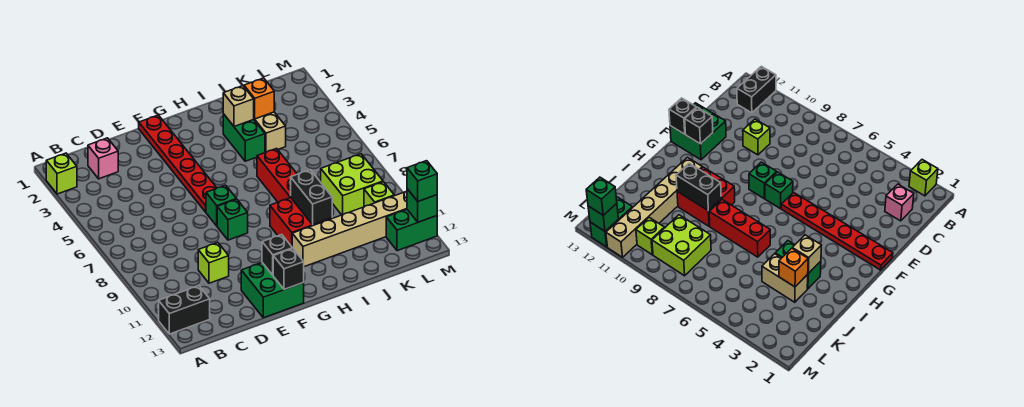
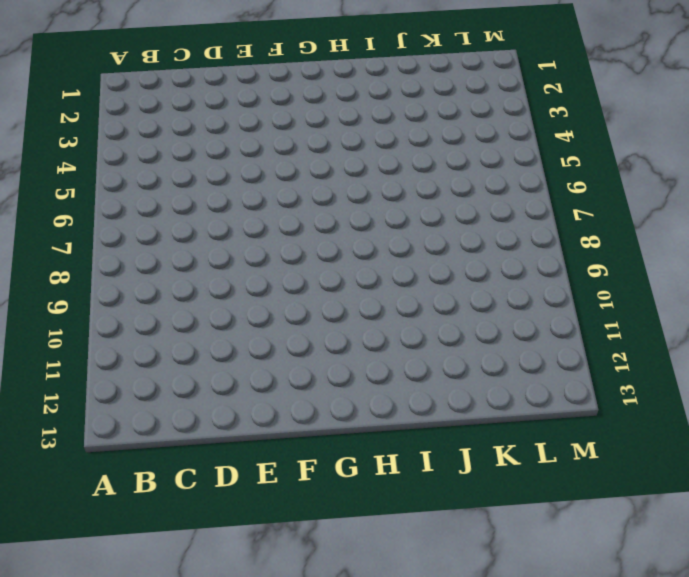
none -> lime 1x1 brick [46,153,77,194]
none -> black 1x2 brick [159,286,210,334]
none -> pink 1x1 brick [88,138,118,179]

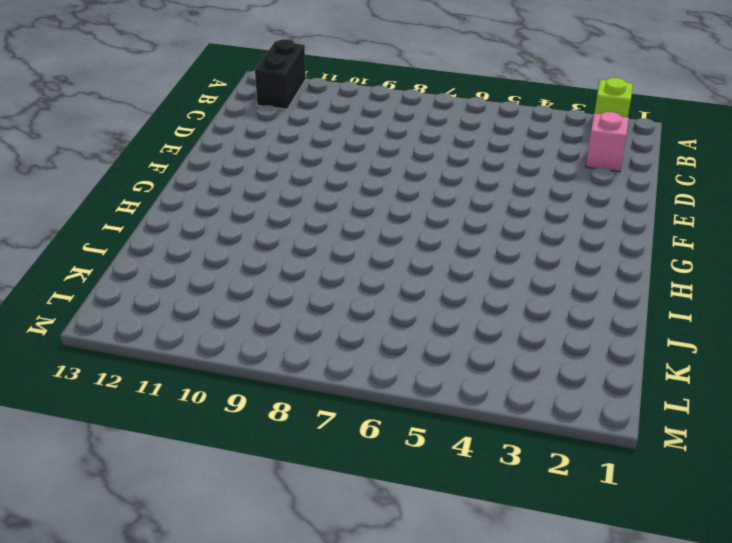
none -> lime 1x1 brick [198,243,229,283]
none -> green 2x2 brick [241,263,304,318]
none -> red 1x6 plate [139,115,217,212]

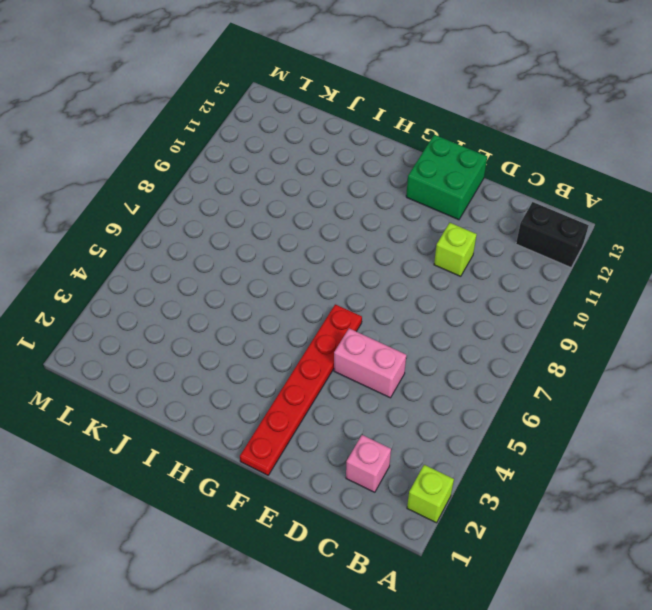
pink 1x2 brick [334,328,406,398] -> none
none -> green 1x1 brick [206,185,236,226]
none -> green 1x1 brick [217,199,248,240]
none -> red 2x2 brick [270,198,332,246]

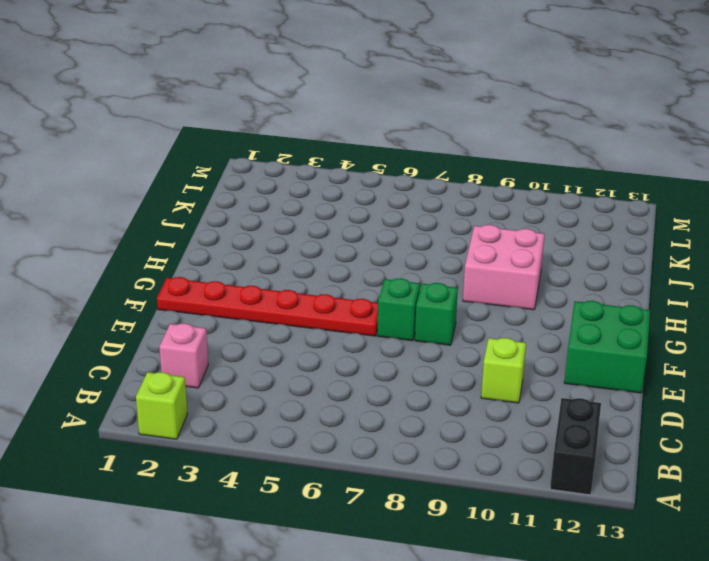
pink 2x2 brick [463,225,545,310] -> red 2x2 brick [270,198,332,246]
none -> tan 1x6 brick [292,191,407,267]
none -> green 1x2 brick [223,114,265,161]
none -> red 1x3 brick [257,149,297,202]

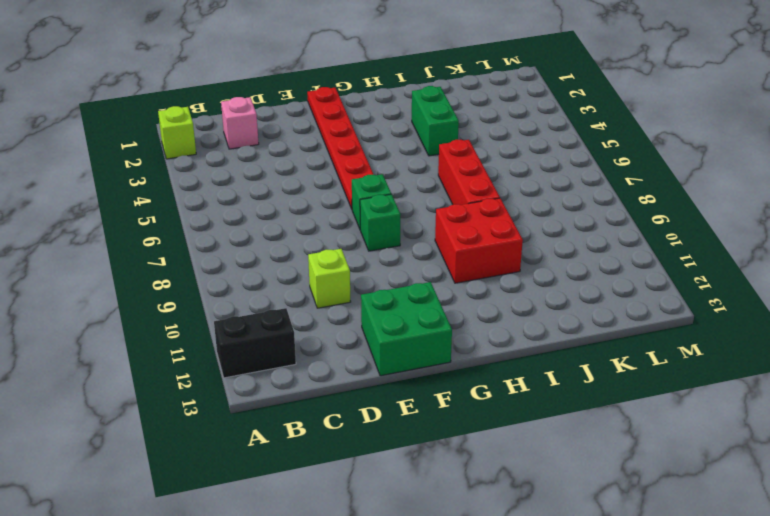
none -> tan 1x6 brick [292,191,407,267]
none -> tan 1x2 brick [254,112,286,152]
none -> lime 2x2 brick [321,154,383,215]

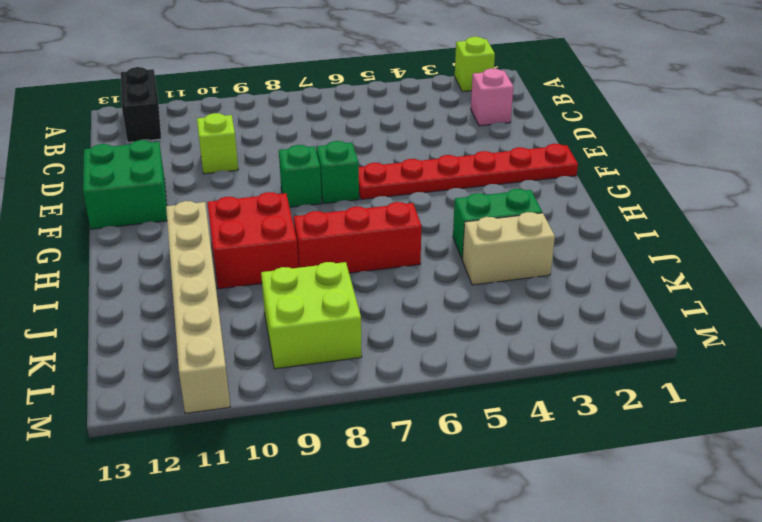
none -> lime 1x1 brick [364,182,394,207]
none -> green 1x2 brick [386,210,437,251]
none -> black 1x1 brick [262,235,293,275]

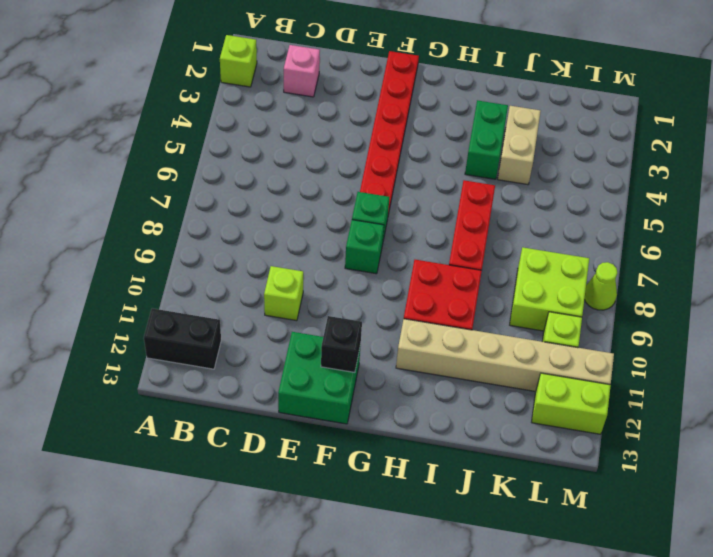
lime 1x2 brick [532,373,611,434] -> green 1x2 brick [386,210,437,251]
lime 1x1 cone [584,262,617,310] -> none
none -> black 1x1 brick [273,249,304,289]
none -> tan 1x1 brick [223,86,254,127]
none -> black 1x2 brick [291,170,332,224]

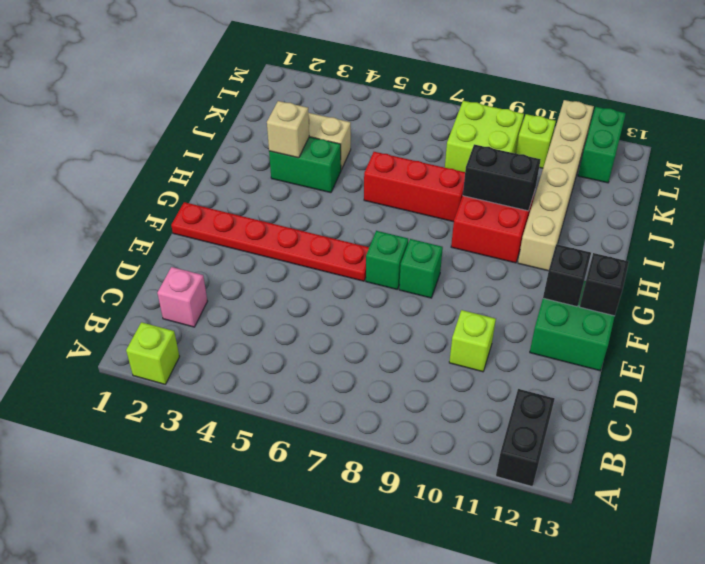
none -> orange 1x1 brick [244,78,274,119]
none -> green 1x1 brick [407,189,437,222]
none -> green 1x1 brick [407,161,437,201]

